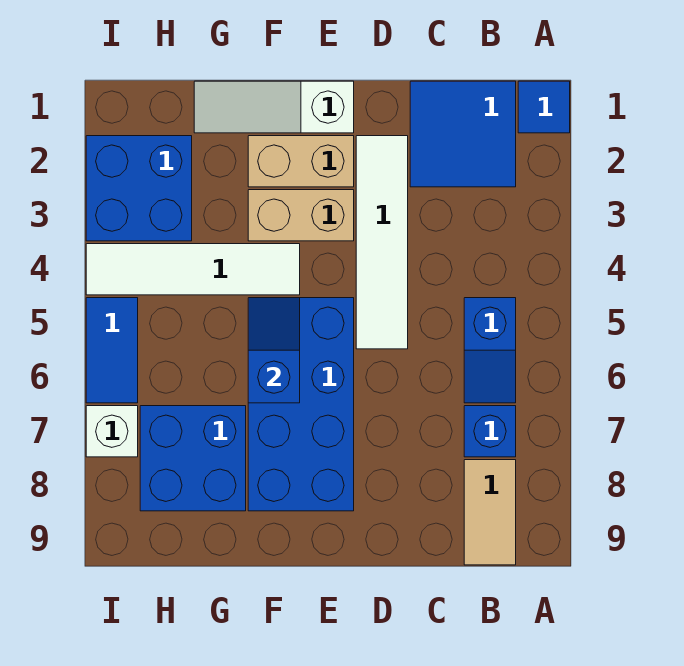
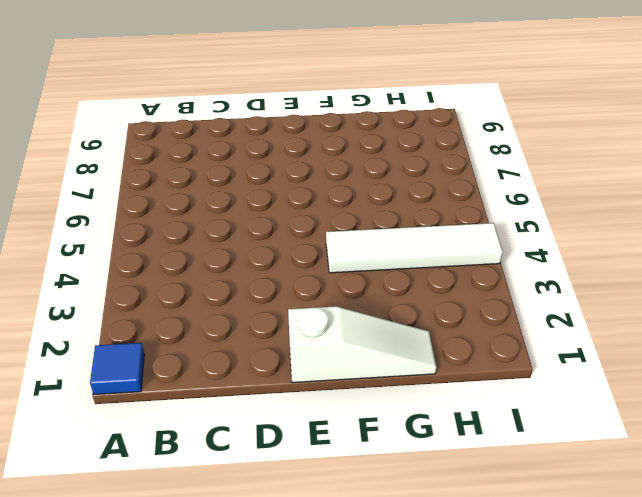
none -> blue 2x2 tile [410,81,516,187]
none -> blue 1x2 slope [464,298,516,403]
none -> blue 1x1 brick [464,406,516,457]

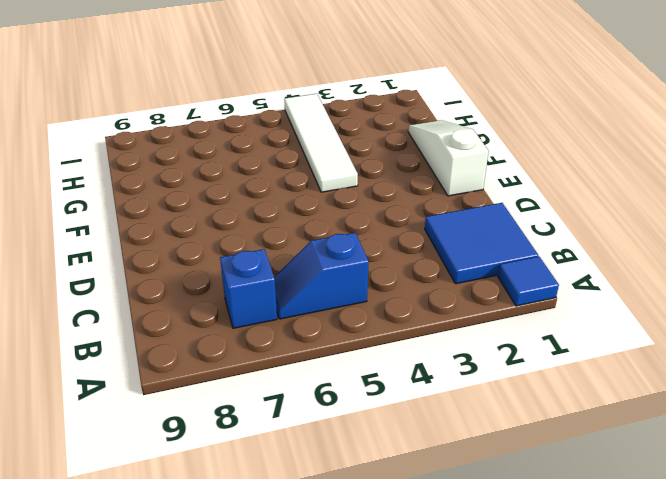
none -> tan 1x2 tile [464,460,516,565]
none -> white 1x4 tile [356,136,408,349]
none -> tan 1x2 brick [248,136,354,187]

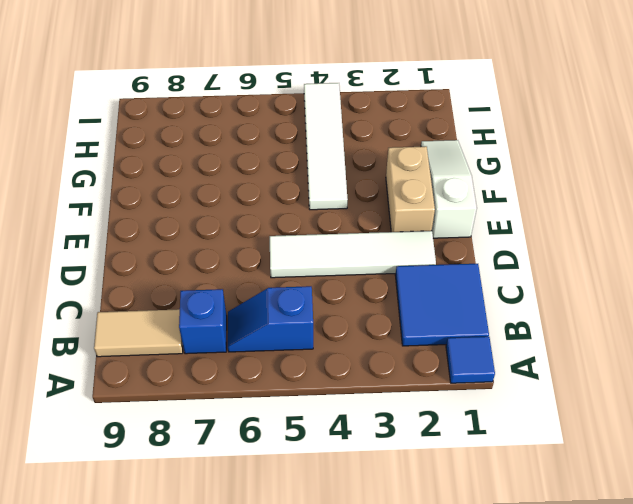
none -> tan 1x2 brick [248,190,354,241]
none -> blue 2x4 brick [248,298,354,511]
none -> blue 2x2 brick [140,406,246,511]

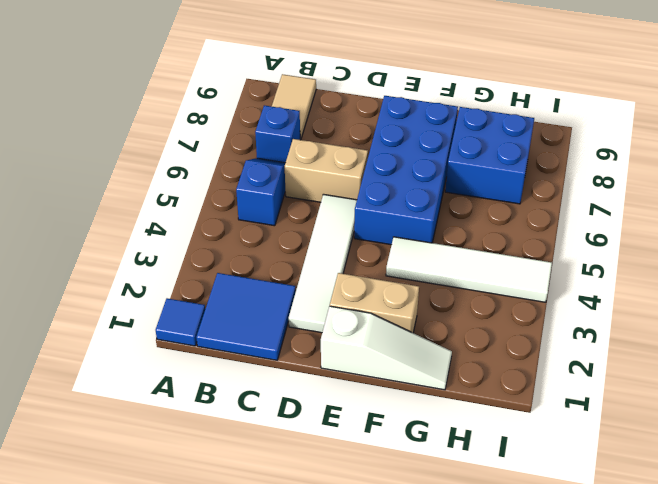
tan 1x2 brick [285,139,368,202] -> tan 1x2 brick moved to [248,190,354,241]
none -> blue 2x2 brick [86,136,192,241]
none -> blue 1x2 tile [86,298,138,403]
none -> white 1x1 brick [86,406,138,457]

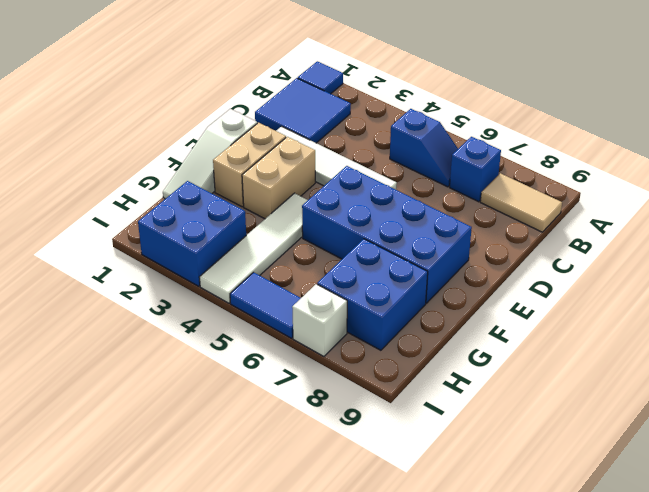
none -> blue 1x2 slope [248,298,300,403]

